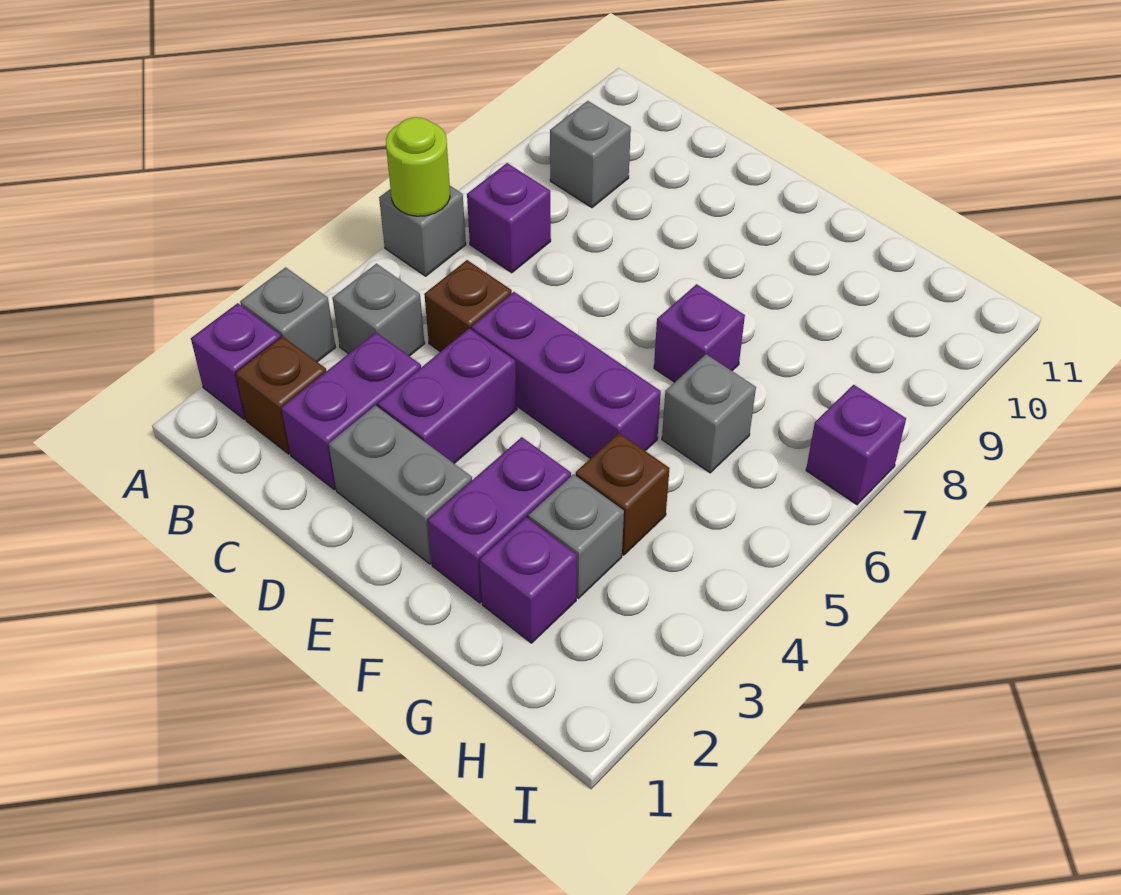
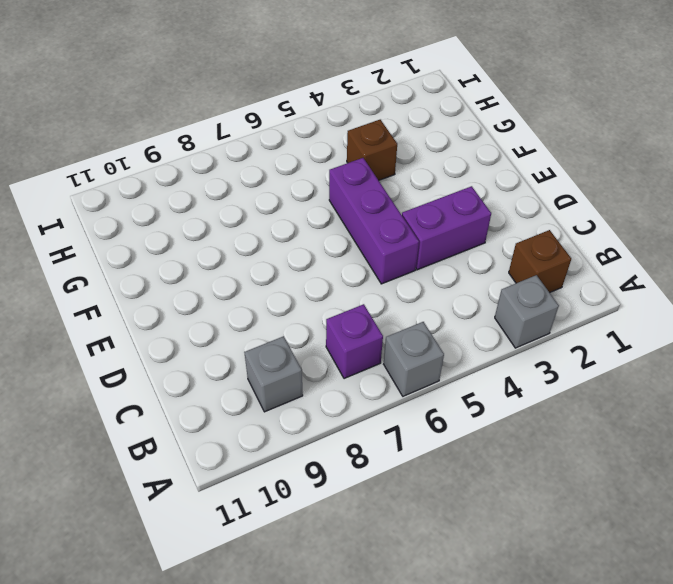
none -> purple 1x1 brick [191,303,280,419]
none -> grey 1x1 brick [333,264,425,356]
none -> purple 1x2 brick [281,332,421,490]

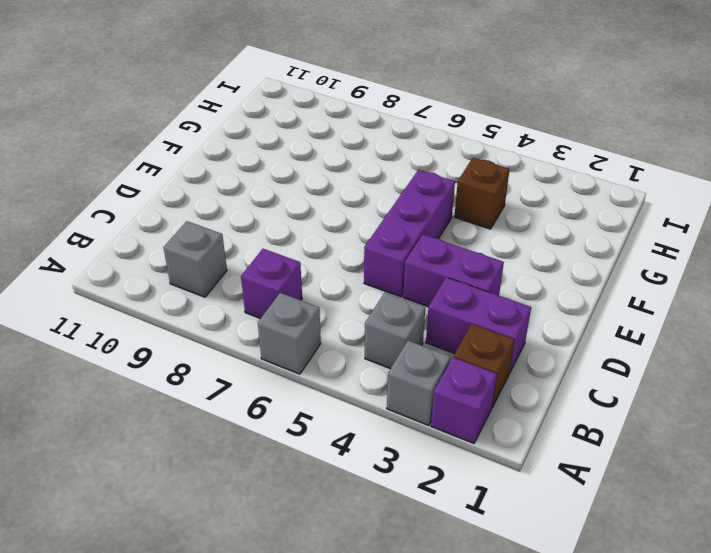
none -> brown 1x1 brick [424,260,512,352]
none -> grey 1x2 brick [329,405,472,564]
none -> purple 1x2 brick [428,437,571,603]

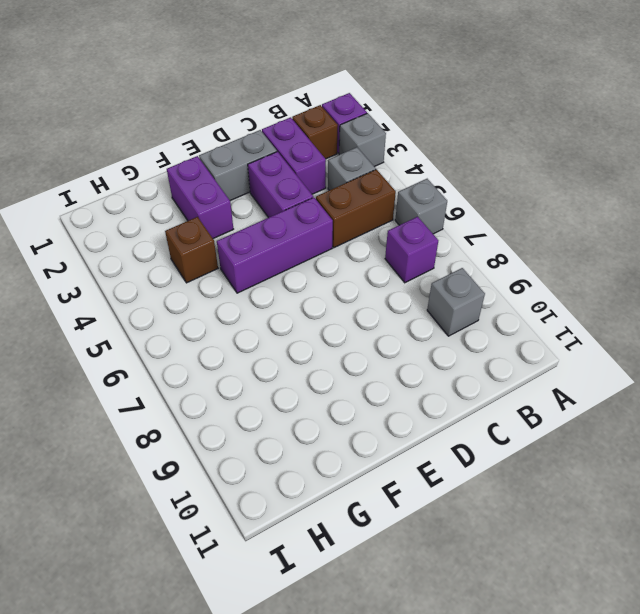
brown 1x2 brick [316,169,396,248] -> brown 1x1 brick [424,260,512,352]
none -> purple 1x1 brick [654,284,745,382]
none -> purple 1x1 brick [479,517,577,643]
none -> grey 1x1 brick [528,474,624,598]

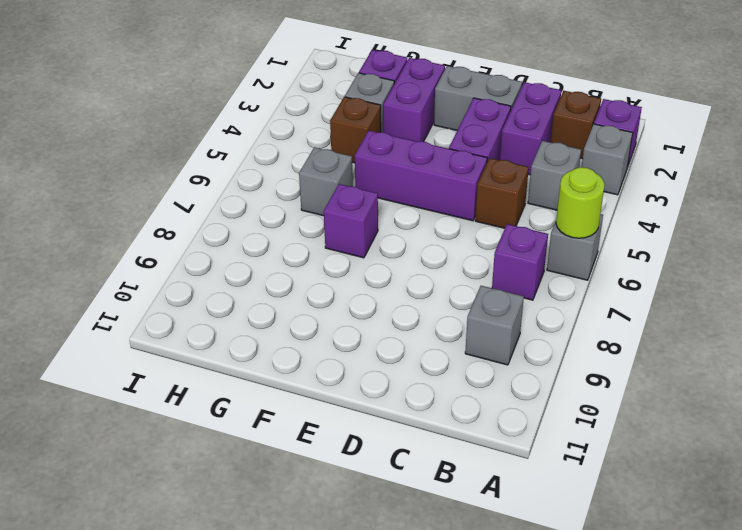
none -> purple 1x1 brick [806,385,906,505]

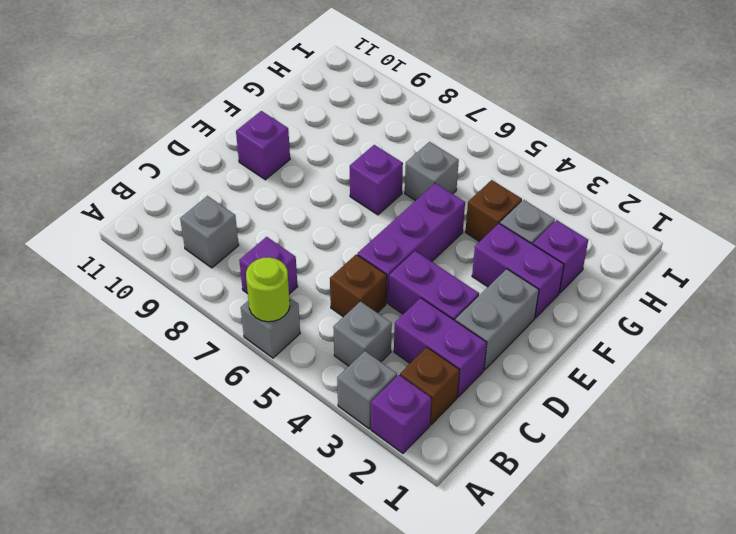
purple 1x1 brick [236,111,290,180] -> purple 1x1 brick moved to [806,385,906,505]

